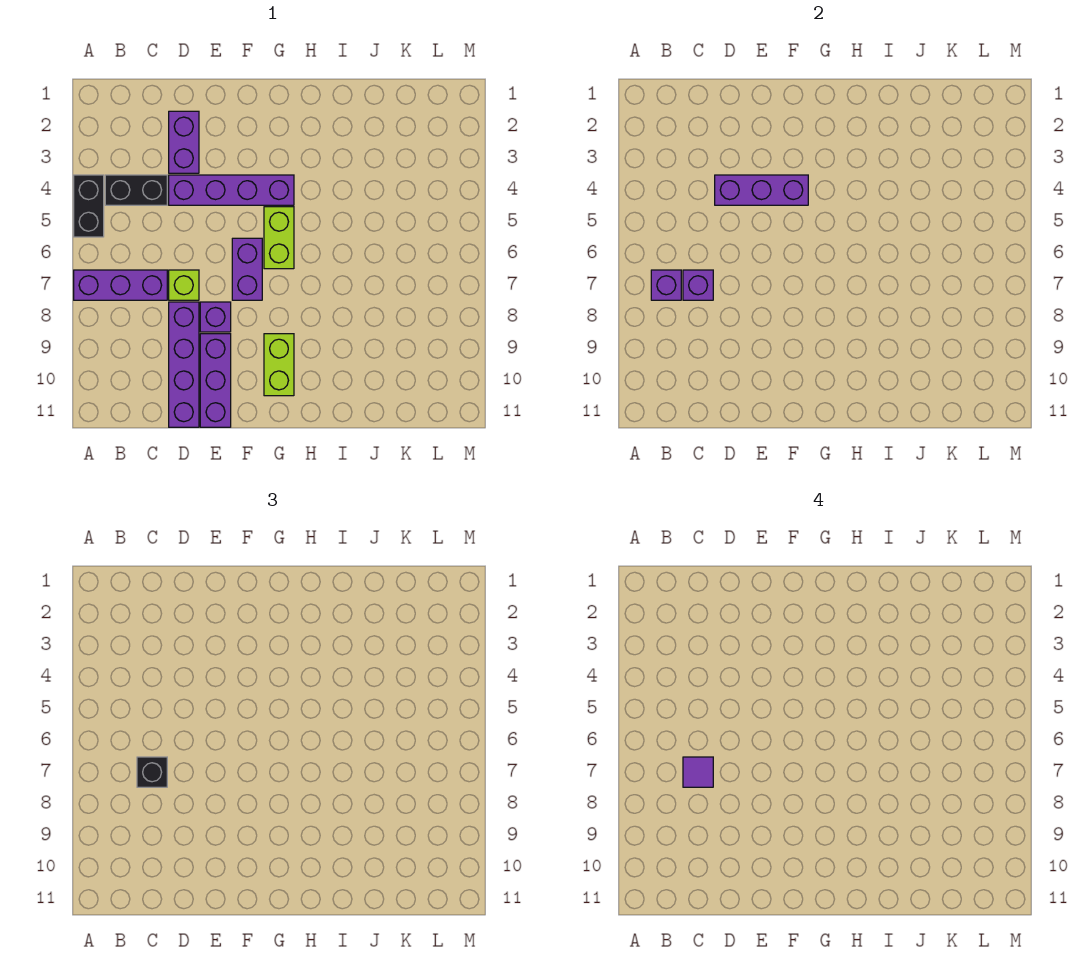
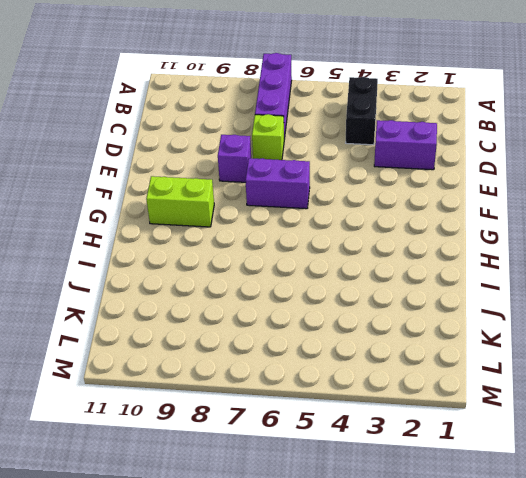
none -> black 1x2 brick [74,175,104,237]
none -> purple 1x4 brick [169,175,294,205]
none -> purple 1x4 brick [169,302,199,427]

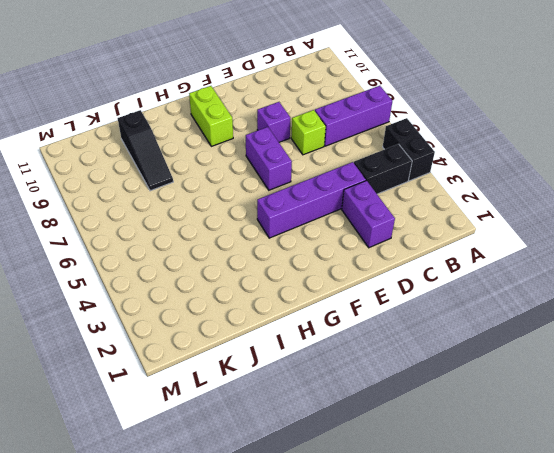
black 1x3 slope [118,110,173,191] -> none
none -> purple 1x4 brick [169,302,199,427]
none -> purple 1x3 brick [200,334,231,427]
none -> lime 1x2 brick [264,207,294,269]

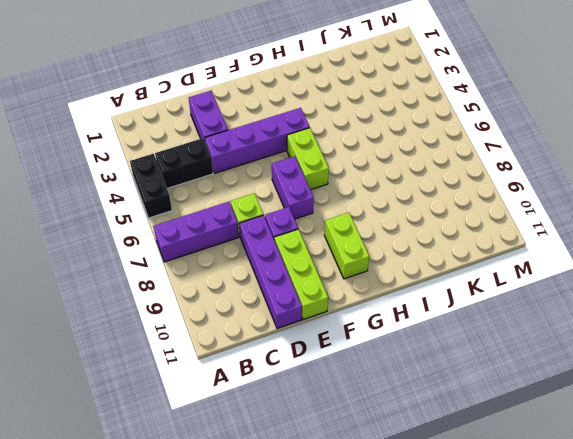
lime 1x3 brick [274,229,328,320] -> purple 1x3 brick [200,334,231,427]
none -> purple 1x1 brick [651,270,681,300]
none -> purple 1x1 brick [683,270,713,300]
none -> purple 1x3 brick [715,175,808,205]

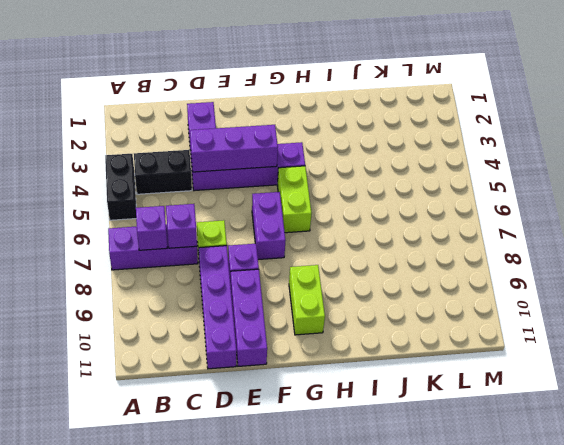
none -> black 1x1 brick [137,757,167,787]
none -> purple 1x1 tile [683,757,713,787]

